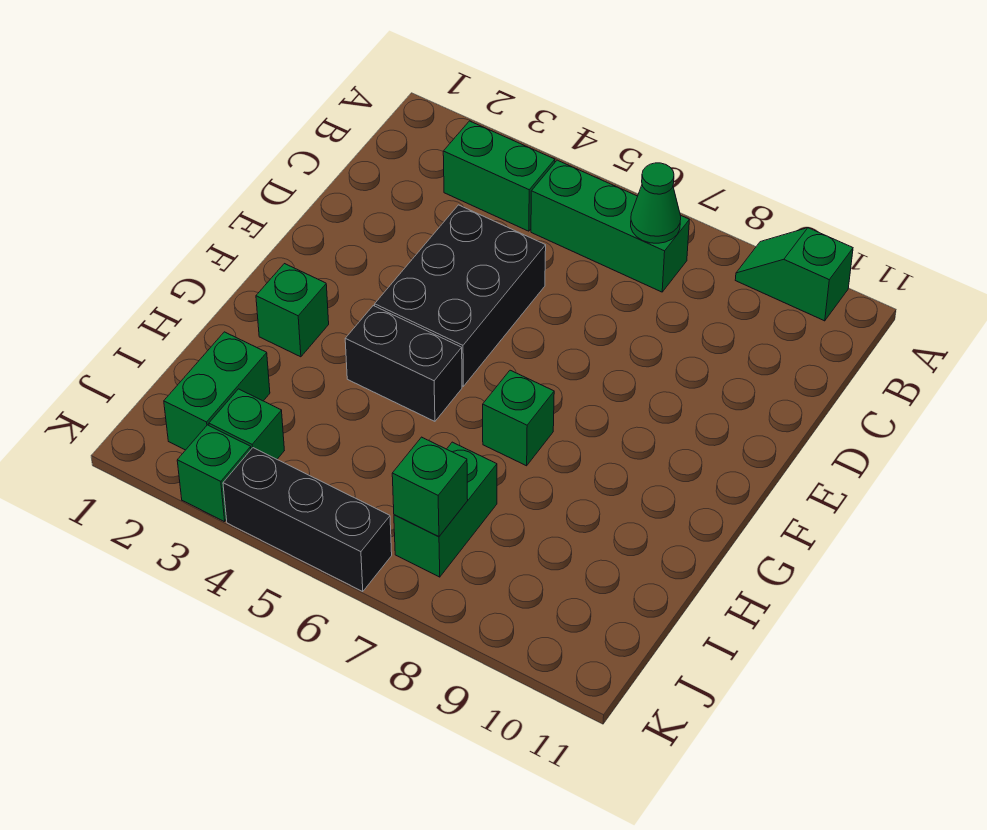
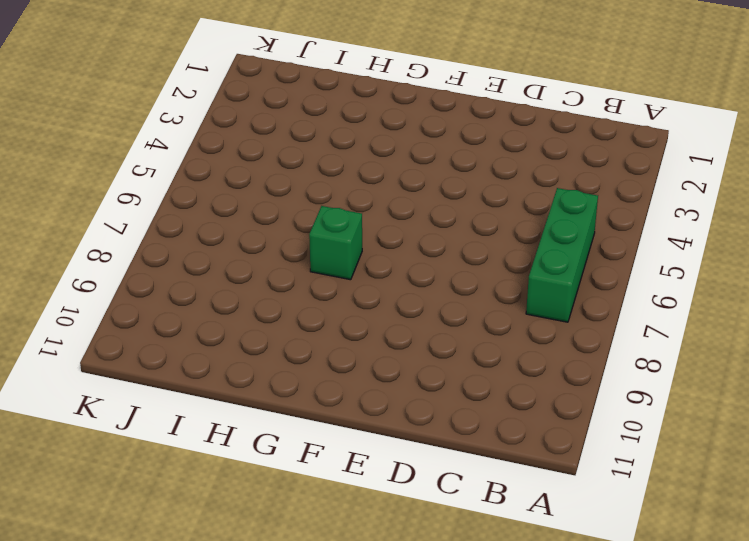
none -> green 1x2 slope [735,228,853,321]
none -> green 1x2 brick [443,121,555,231]
none -> black 2x3 brick [375,205,546,386]

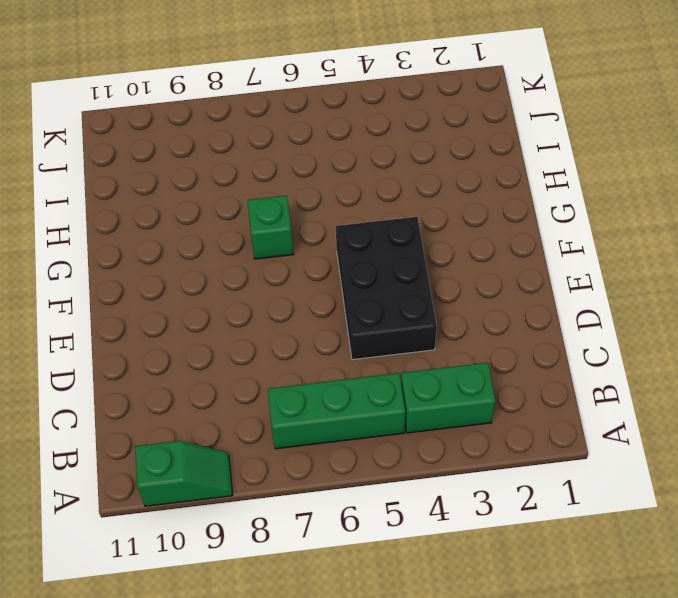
none -> green 1x1 brick [256,264,329,357]
none -> black 1x2 brick [345,306,462,421]
none -> green 1x2 brick [164,332,270,450]

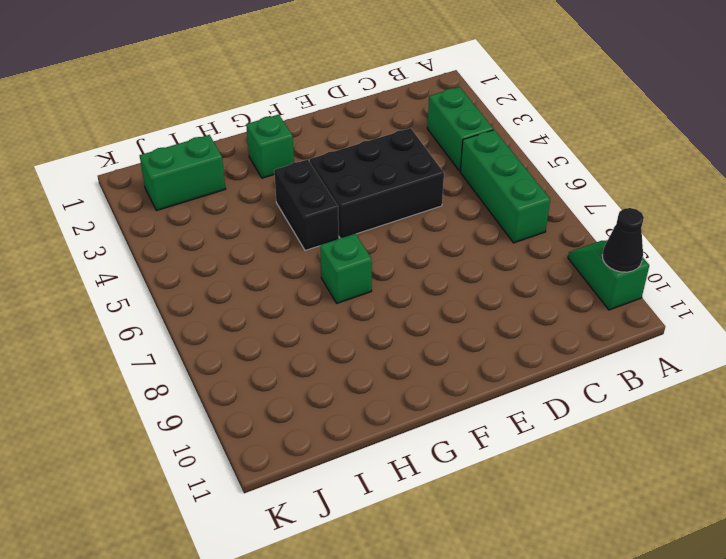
black 1x1 cone [602,208,644,272] -> none
none -> green 1x2 brick [394,442,497,577]
none -> green 1x1 brick [209,389,284,459]
none -> green 1x1 brick [177,425,251,522]

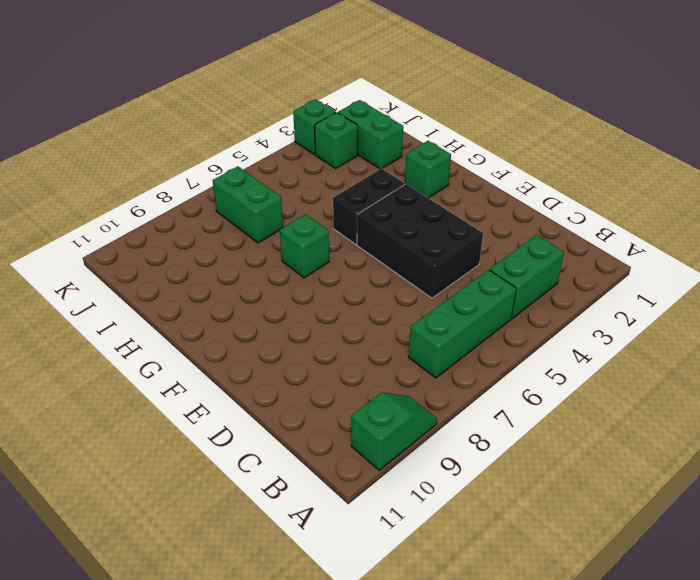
none -> black 1x3 brick [223,448,392,592]
none -> green 1x1 cone [631,163,681,243]
none -> green 1x1 brick [392,437,468,536]

